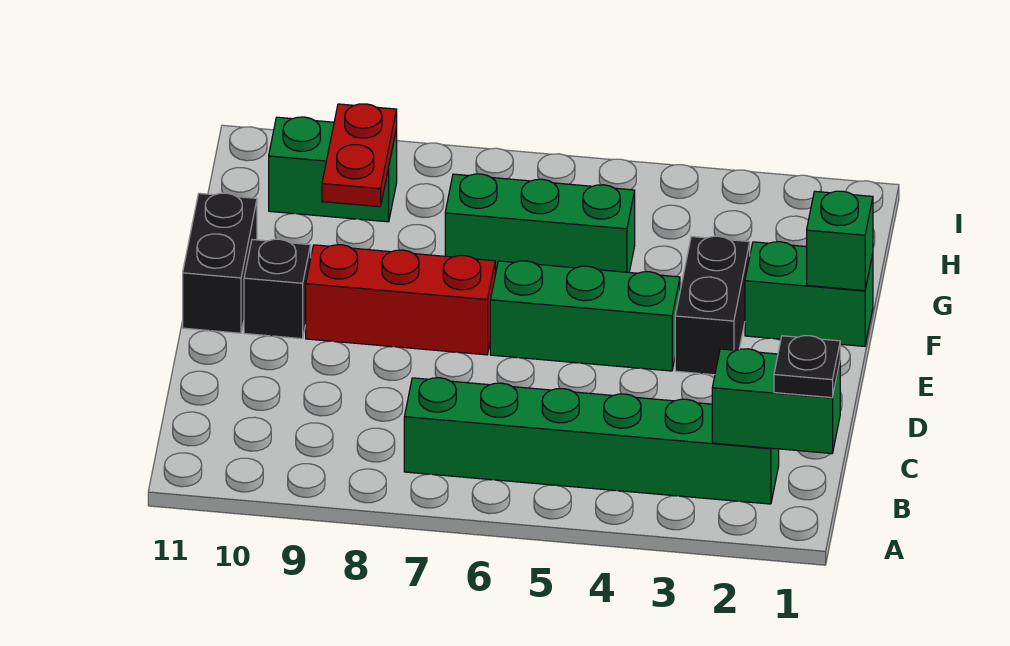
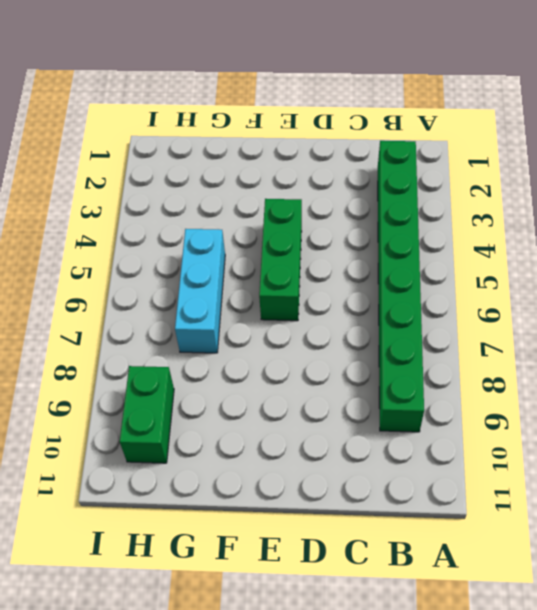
green 1x8 brick [378,141,424,432] -> green 1x6 brick [404,378,779,504]
cyan 1x3 brick [175,229,225,353] -> green 1x3 brick [445,174,635,273]
none -> black 1x2 brick [675,236,750,375]
none -> red 1x3 brick [306,245,495,355]
none -> black 1x1 brick [244,239,311,339]

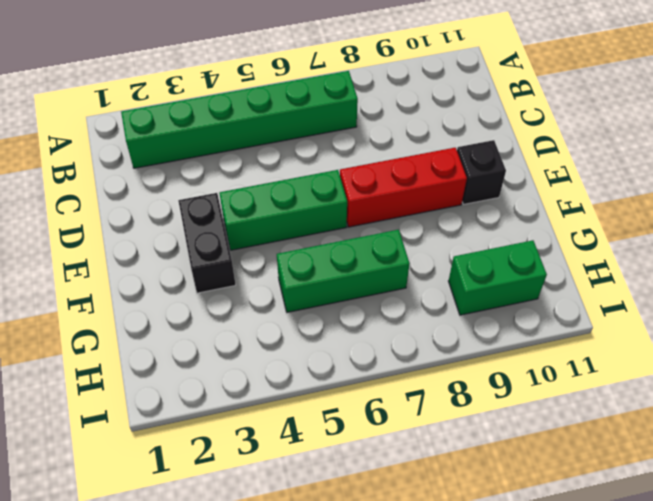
none -> black 1x2 brick [183,193,257,333]
none -> green 1x2 brick [745,242,873,346]
none -> green 1x2 brick [712,349,840,454]

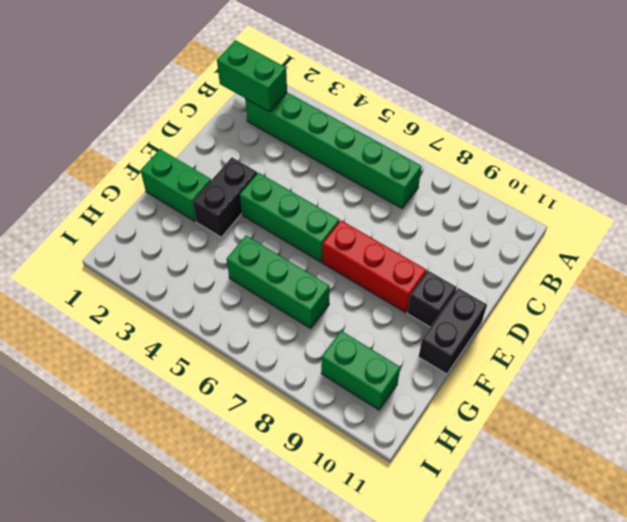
none -> green 1x1 brick [807,191,873,291]
none -> red 1x2 plate [322,104,397,207]
none -> black 1x1 plate [774,336,840,398]

